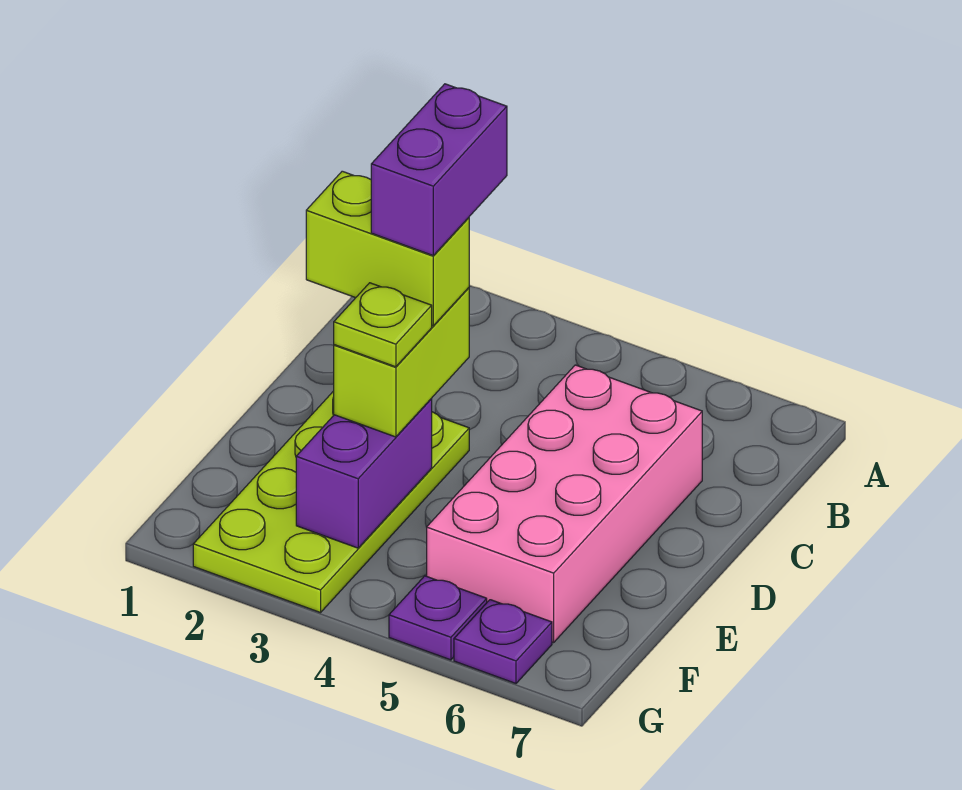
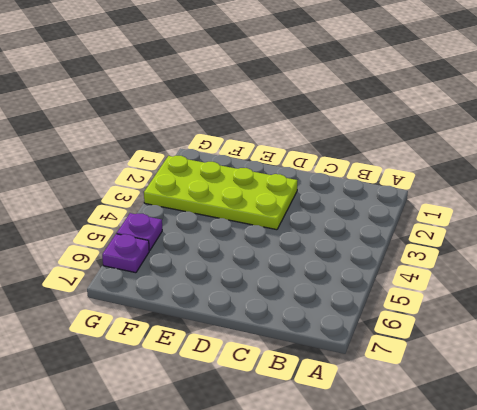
none -> pink 2x4 brick [427,365,702,642]
none -> purple 1x2 brick [296,399,432,548]

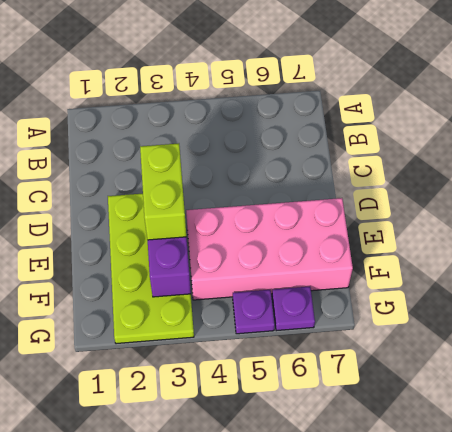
pink 2x4 brick [186,198,353,300] -> pink 2x4 brick turned to [427,365,702,642]
none -> lime 1x2 brick [306,171,469,326]
none -> lime 1x1 plate [334,283,432,367]

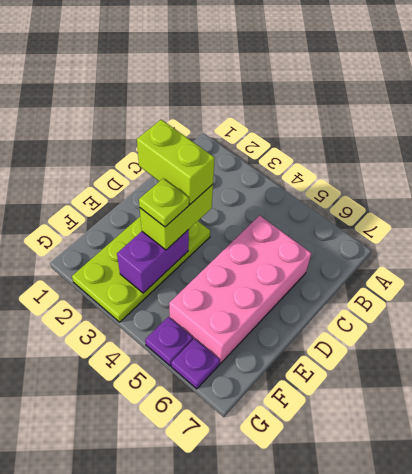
none -> purple 1x2 brick [371,84,507,255]

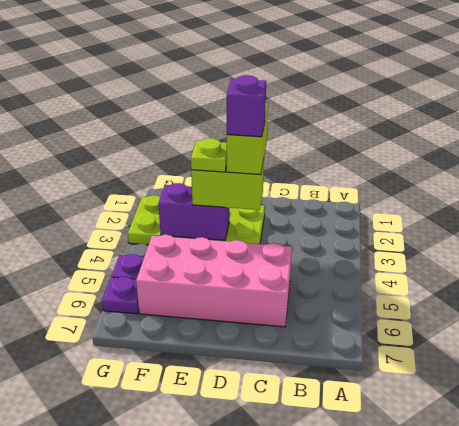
purple 1x1 brick [227,75,266,137] -> purple 1x2 brick [371,84,507,255]

